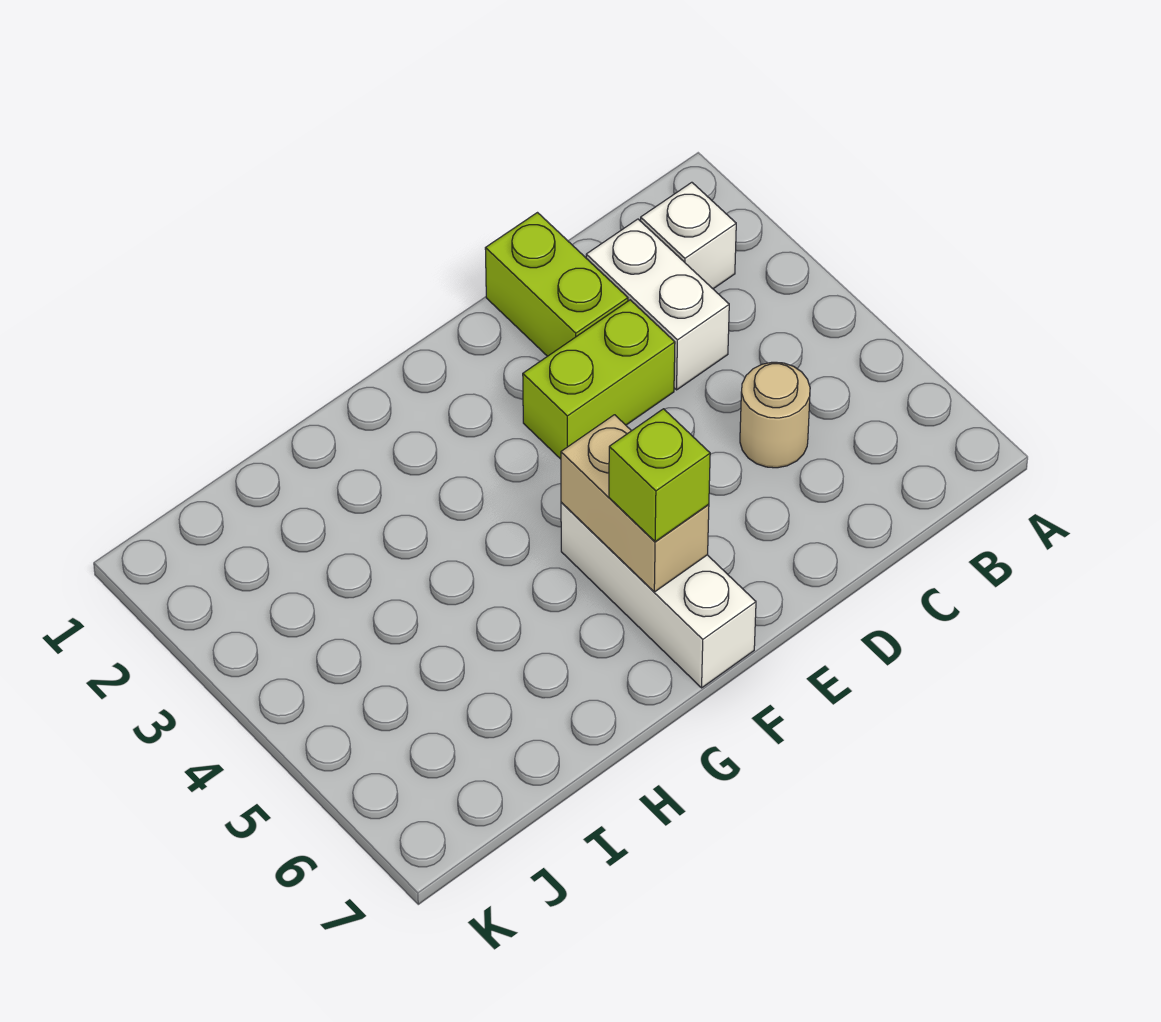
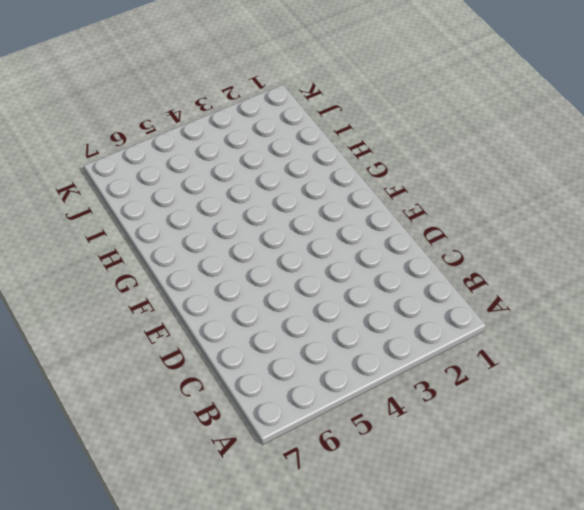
none -> white 1x1 brick [641,182,736,289]
none -> white 1x2 brick [586,219,729,390]

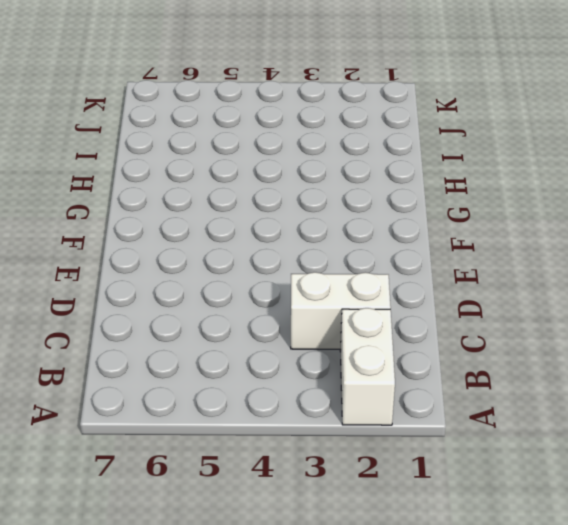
white 1x2 brick [340,308,395,425] -> white 1x1 brick [641,182,736,289]
none -> tan 1x1 round brick [740,362,810,468]
none -> lime 1x2 brick [485,213,628,356]

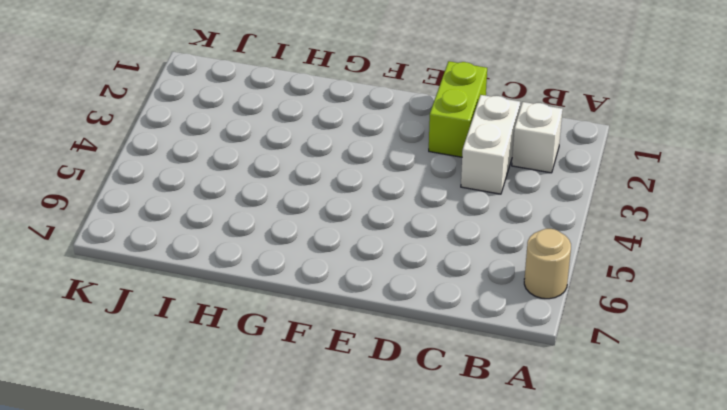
tan 1x1 round brick [524,229,571,299] -> tan 1x1 round brick moved to [740,362,810,468]
none -> lime 1x2 brick [523,300,675,459]
none -> white 1x3 brick [561,503,756,688]

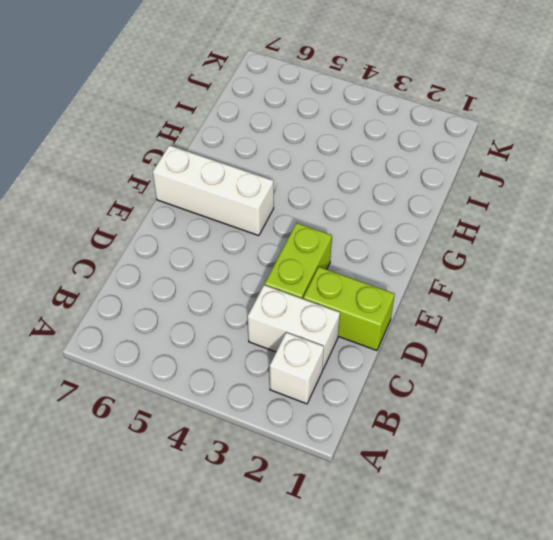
none -> tan 1x1 round brick [740,362,810,468]
none -> tan 1x2 brick [561,415,709,592]

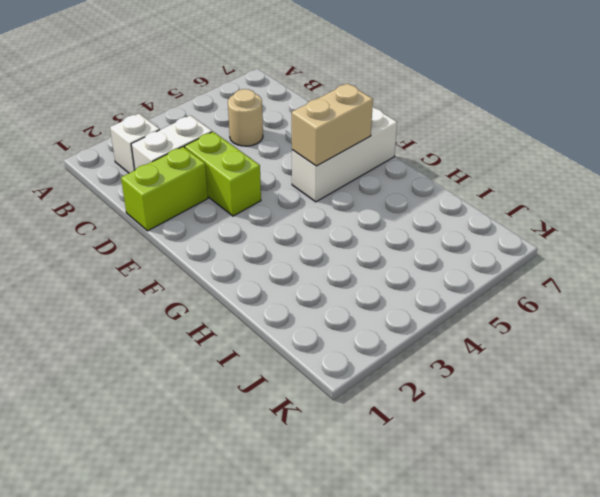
none -> lime 1x1 brick [609,409,710,542]

